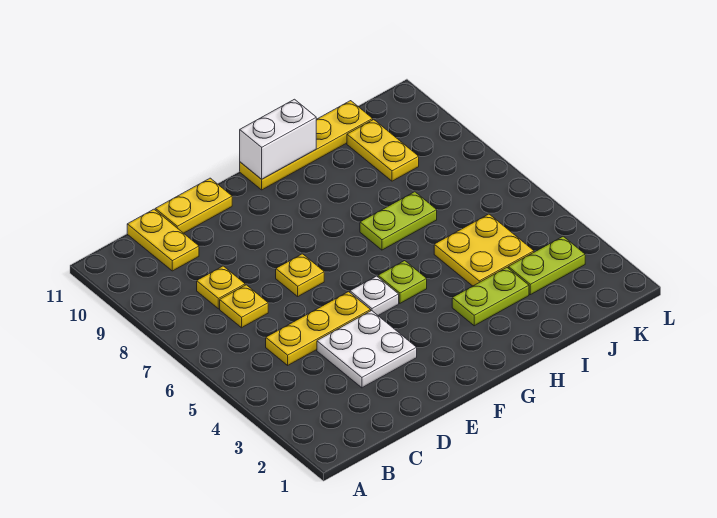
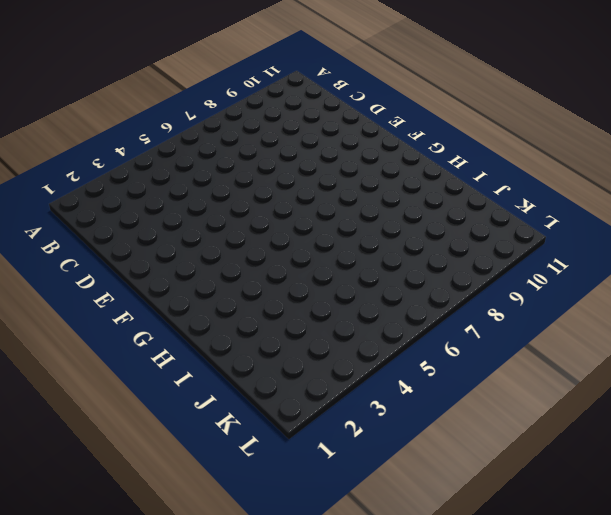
none -> yellow 1x3 plate [266,292,371,365]
none -> yellow 1x1 plate [220,285,268,328]
none -> yellow 1x1 plate [197,266,245,309]

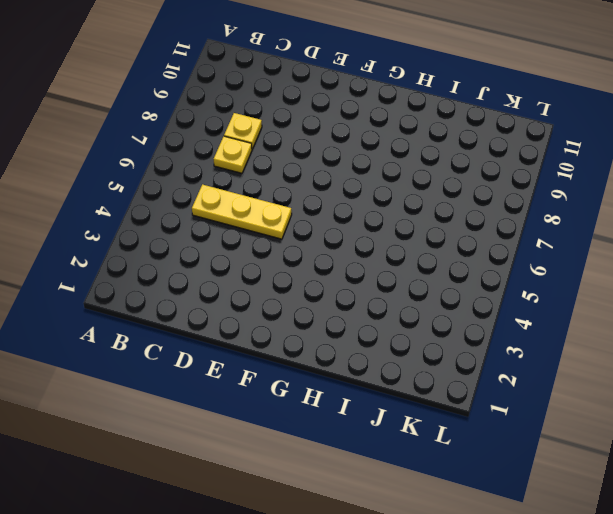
none -> yellow 1x2 plate [127,209,199,271]
none -> white 2x2 plate [317,311,417,388]
none -> yellow 1x2 plate [155,178,232,233]

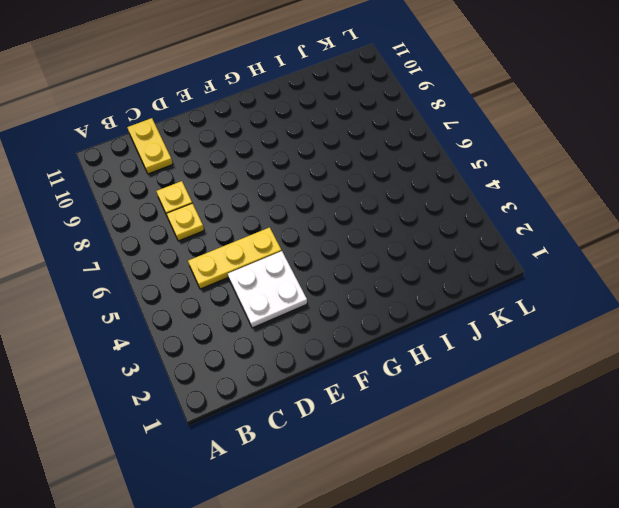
none -> yellow 1x2 plate [155,178,232,233]
none -> yellow 1x1 plate [276,254,324,296]
none -> white 1x1 plate [350,276,399,316]

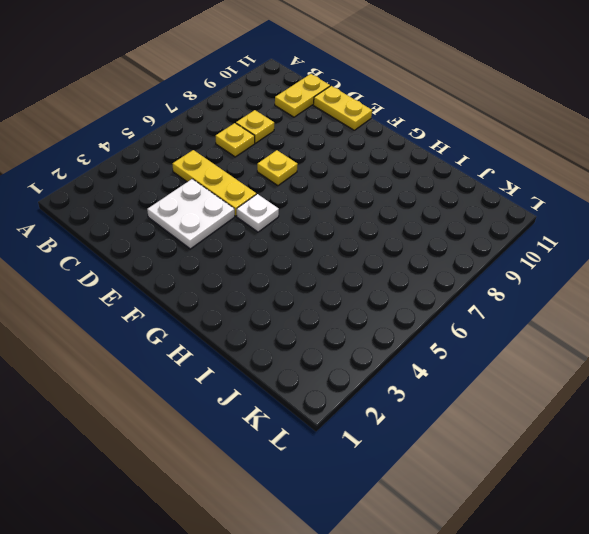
none -> lime 1x1 plate [378,261,427,303]
none -> yellow 1x4 plate [240,101,373,190]
none -> lime 1x2 plate [452,268,529,326]

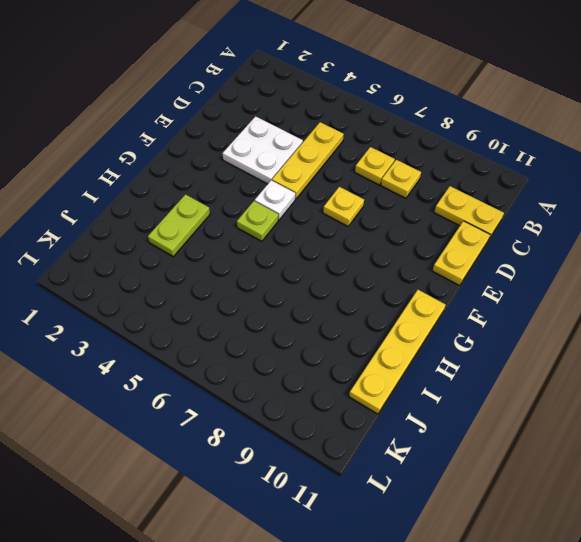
none -> lime 1x2 plate [360,192,437,250]
none -> yellow 2x2 plate [434,214,534,286]
none -> lime 1x2 plate [508,236,585,295]

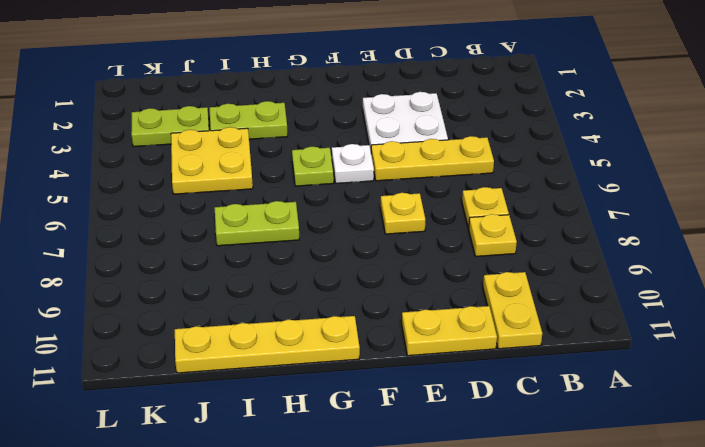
none -> yellow 1x2 plate [347,119,419,181]
none -> white 1x2 brick [240,99,316,179]

